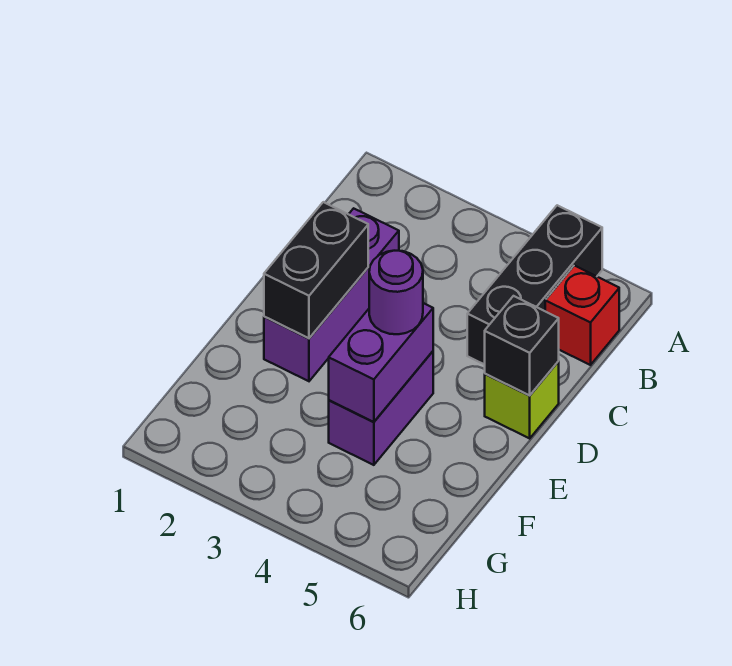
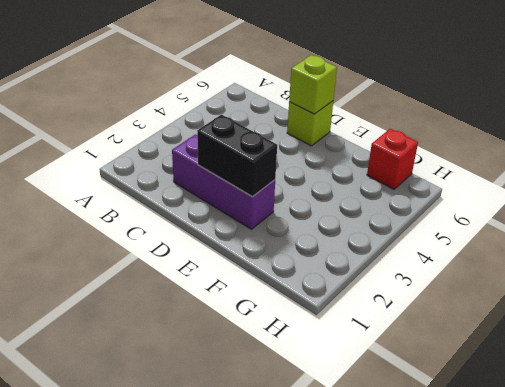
lime 1x1 brick [289,55,337,114] -> black 1x1 brick [485,296,559,396]
red 1x1 brick [367,129,418,189] -> red 1x1 brick moved to [545,265,619,365]
none -> black 1x3 brick [467,205,602,365]
none -> purple 1x2 brick [329,351,433,465]

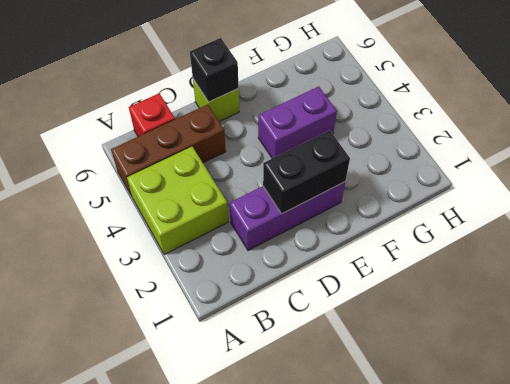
lime 2x2 brick [127,147,228,255] -> none
brown 1x3 brick [111,104,226,196] -> black 1x3 brick [467,205,602,365]
none -> purple 1x2 brick [329,303,433,422]
none -> purple 1x1 round brick [369,251,423,334]

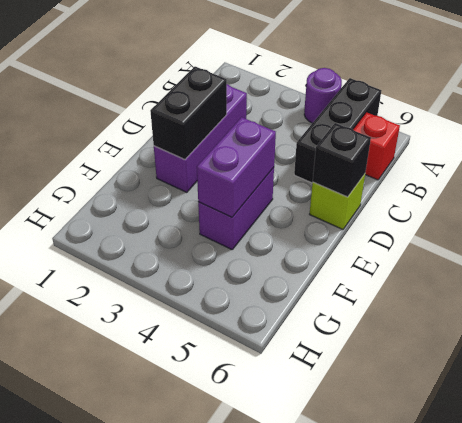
purple 1x1 round brick [304,68,342,123] -> purple 1x1 round brick moved to [369,251,423,334]

